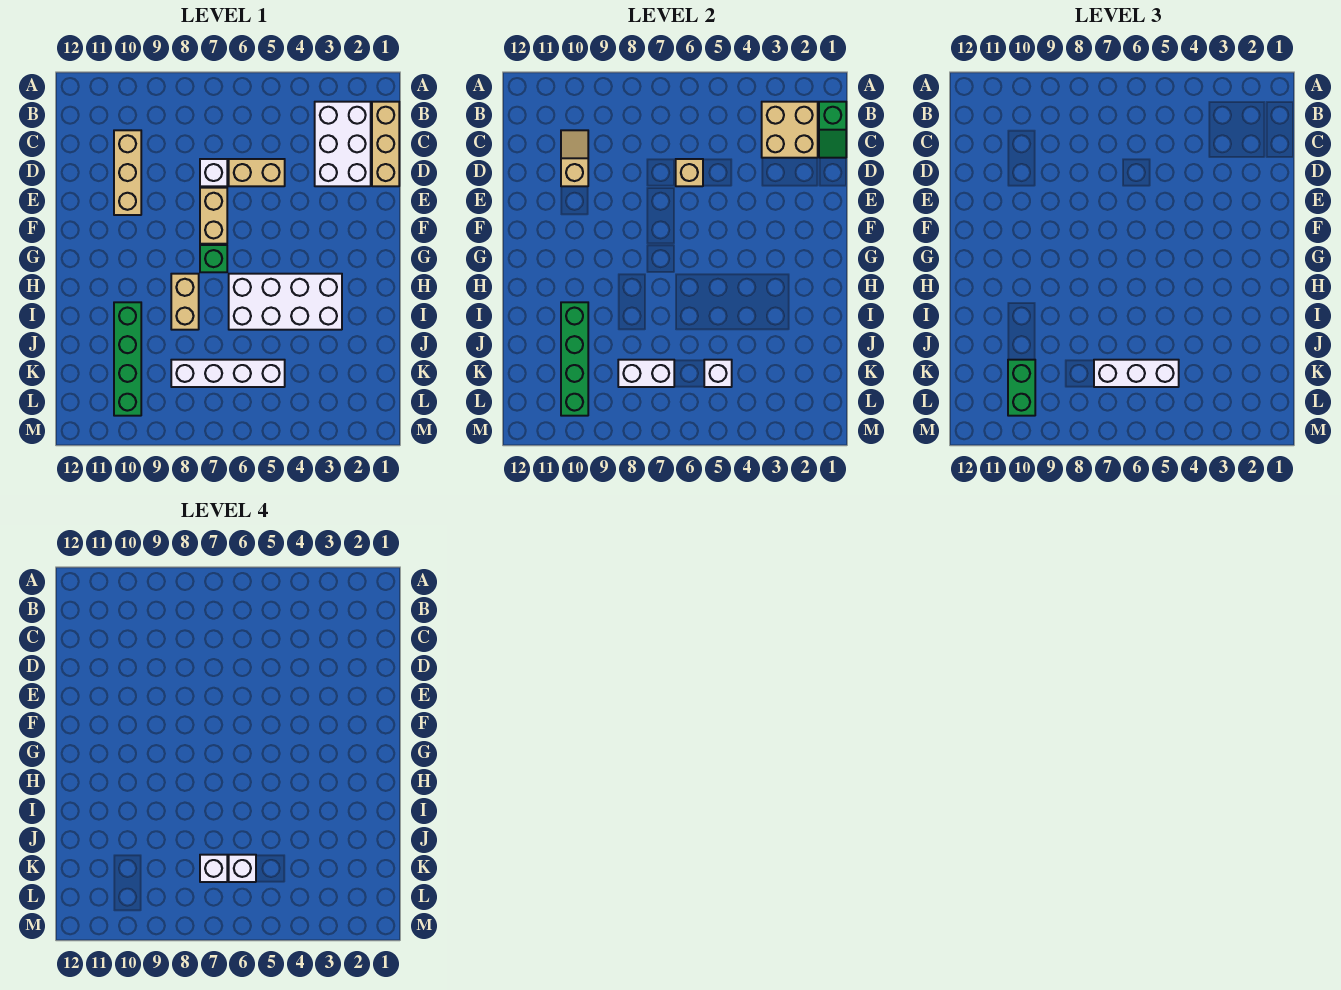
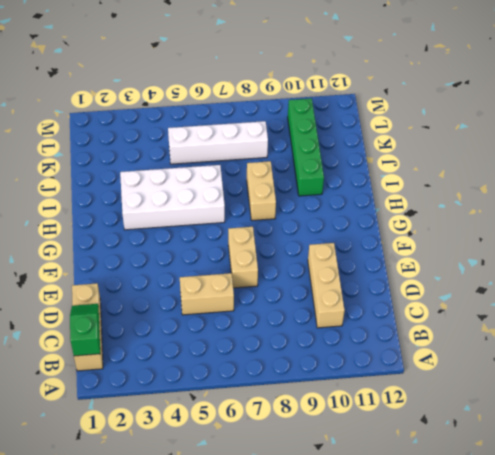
none -> white 2x3 brick [315,102,371,186]
none -> white 1x1 brick [200,159,227,186]
none -> green 1x1 brick [200,245,227,272]

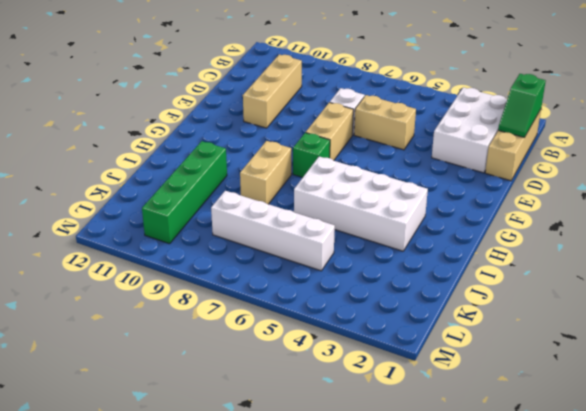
none -> tan 2x2 brick [762,102,818,158]
none -> tan 1x2 slope [561,130,588,186]
none -> tan 1x1 brick [676,159,703,186]

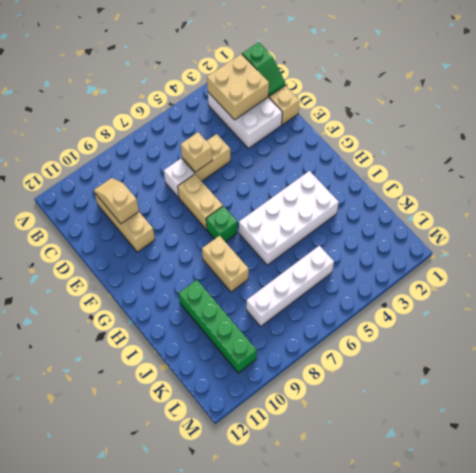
none -> green 1x4 brick [561,302,588,416]
none -> white 1x1 brick [704,360,732,387]
none -> white 1x2 brick [618,360,674,387]

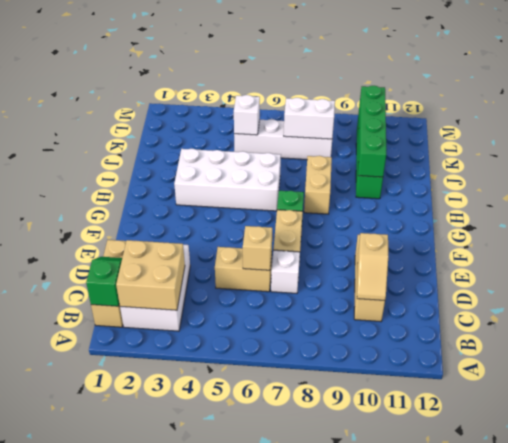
none -> white 1x3 brick [1094,360,1179,387]
none -> green 1x2 brick [1008,360,1035,416]
none -> white 1x1 brick [229,855,256,882]

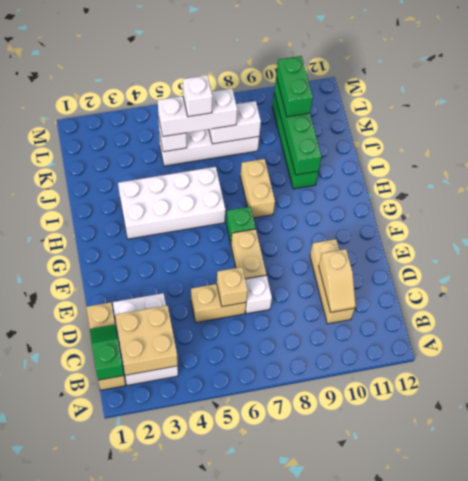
none -> white 1x1 brick [200,855,227,882]

